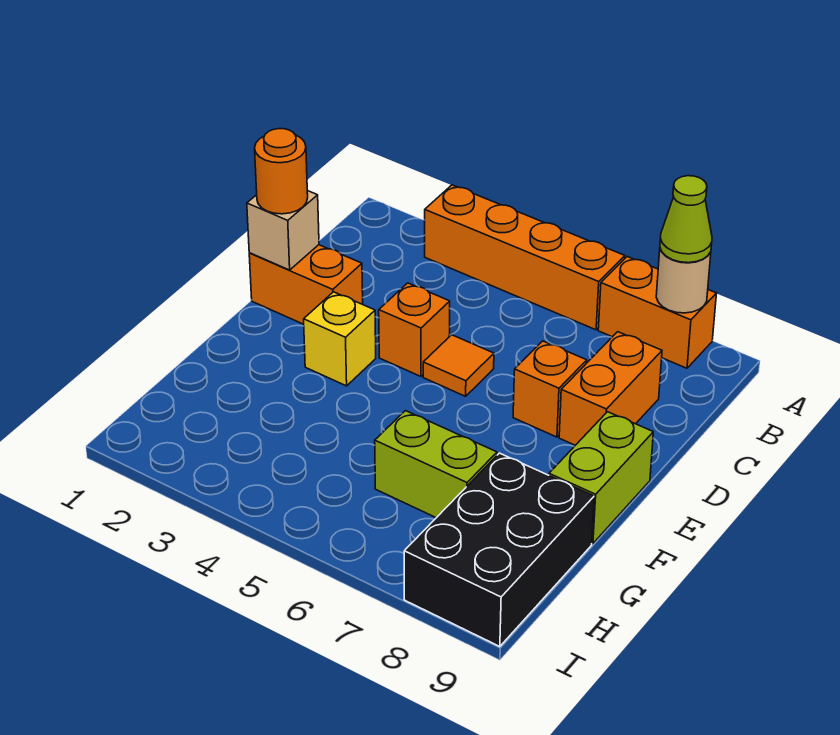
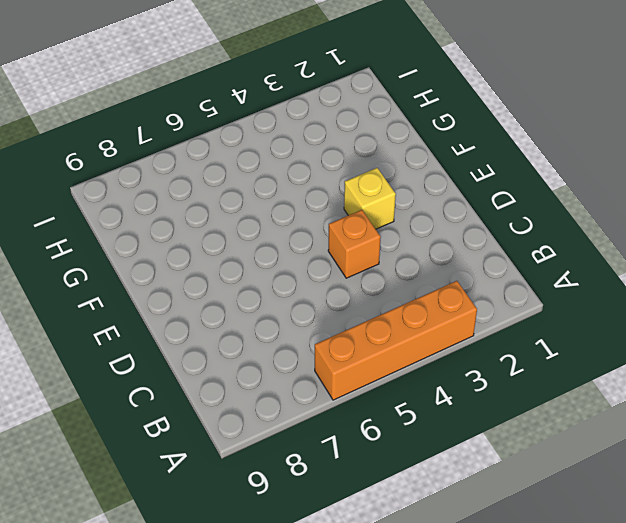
none -> orange 1x2 brick [598,257,717,368]
none -> orange 1x2 brick [559,332,662,445]
none -> orange 1x2 brick [249,245,363,324]

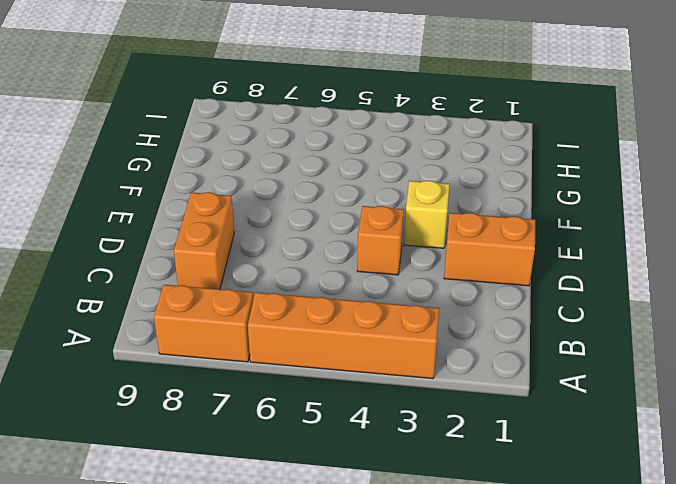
none -> orange 1x1 tile [423,335,494,396]
none -> orange 1x1 brick [513,341,587,437]
none -> lime 1x2 brick [549,412,653,544]

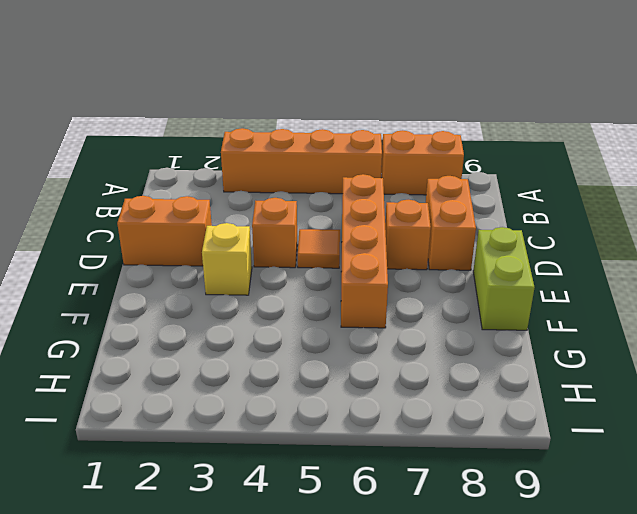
orange 1x4 brick [341,174,388,328] -> none
none -> lime 1x2 brick [375,411,497,518]
none -> black 2x3 brick [404,453,594,647]
none -> tan 1x1 round brick [656,249,711,313]

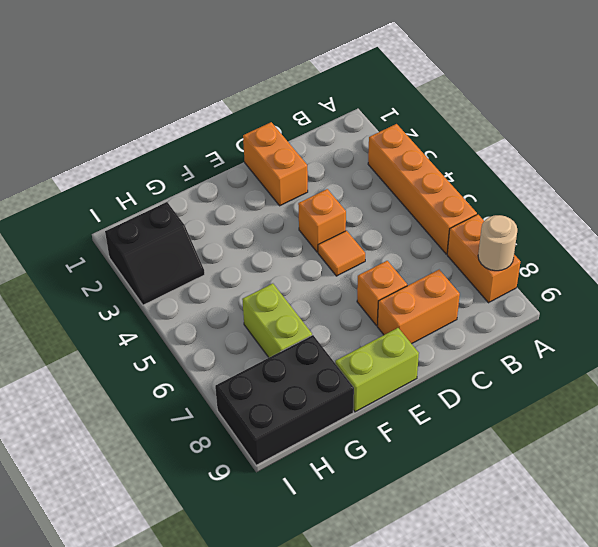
black 2x2 slope [105,202,205,305] -> none
none -> yellow 1x1 brick [304,292,376,386]
none -> tan 1x1 brick [247,191,319,270]
none -> lime 1x1 cone [660,176,712,263]

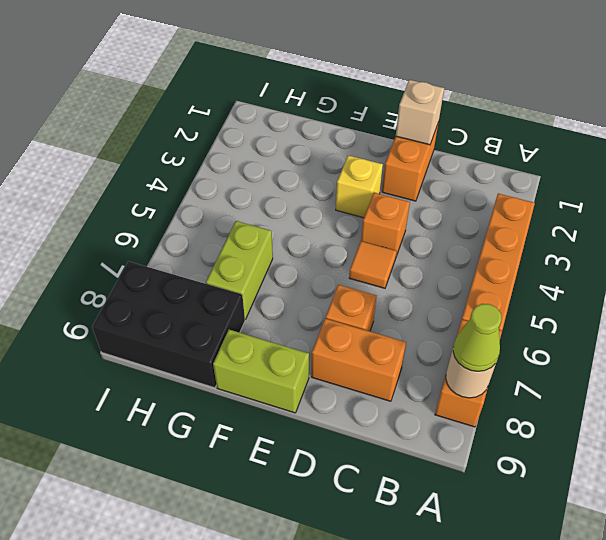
none -> orange 1x1 round brick [255,129,308,214]

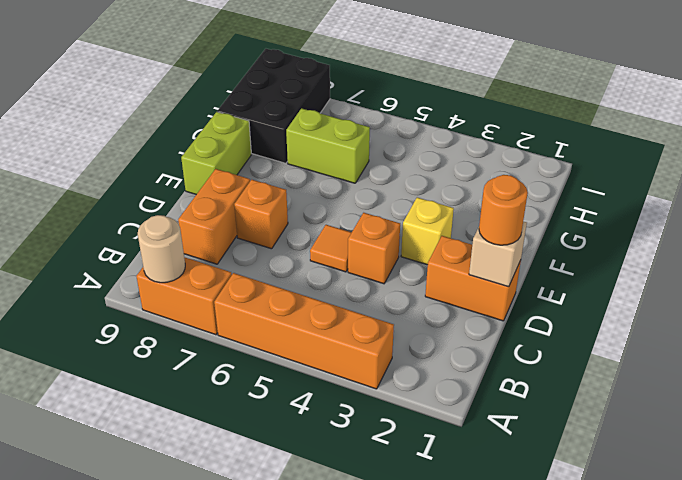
none -> lime 1x1 cone [660,176,712,263]

